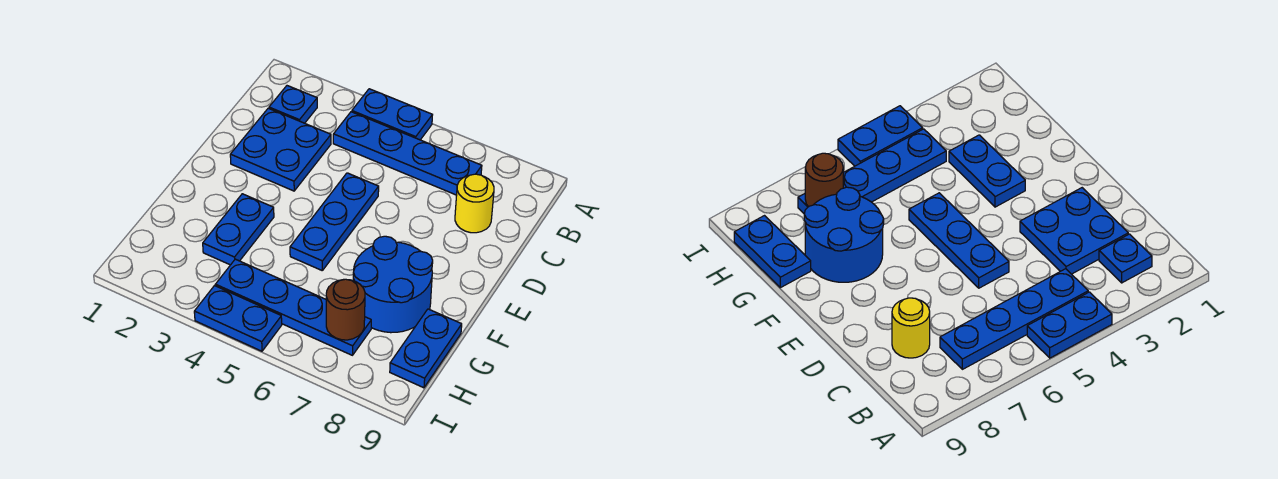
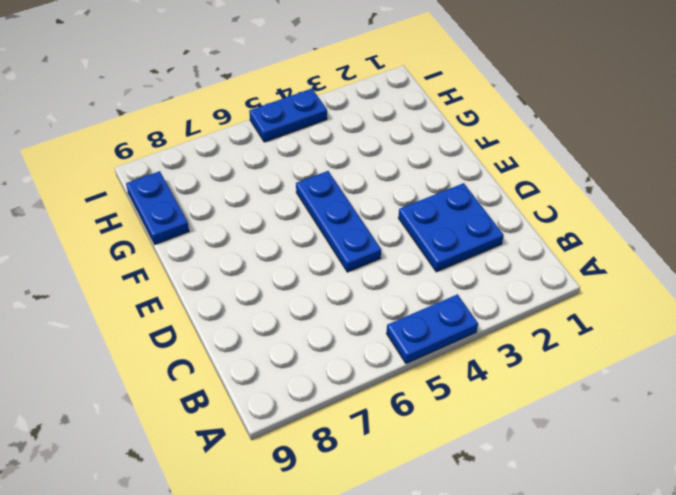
none -> blue 1x1 plate [269,86,317,123]
none -> blue 1x4 plate [333,112,482,195]
none -> yellow 1x1 round brick [455,174,494,233]

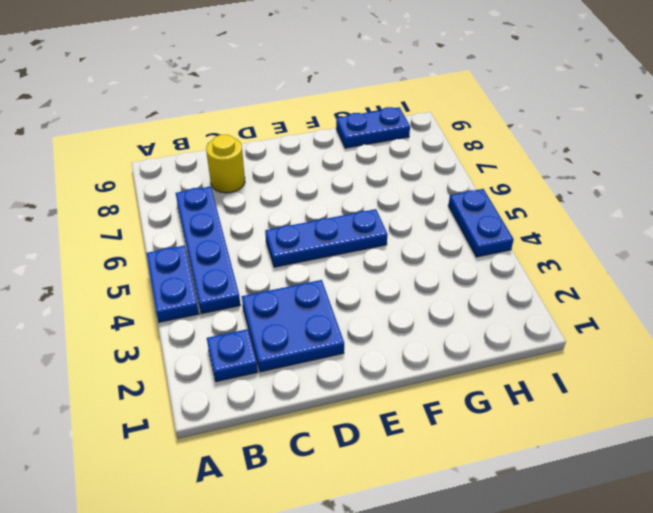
none -> blue 1x2 plate [203,194,274,265]
none -> blue 2x2 round brick [353,236,433,333]
none -> blue 1x4 plate [215,259,371,355]

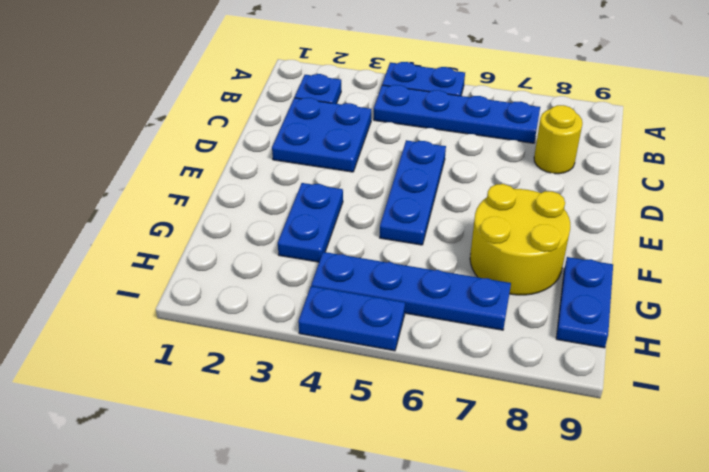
yellow 2x2 round brick [470,184,570,295] -> blue 2x2 round brick [353,236,433,333]
none -> brown 1x1 round brick [326,279,365,340]

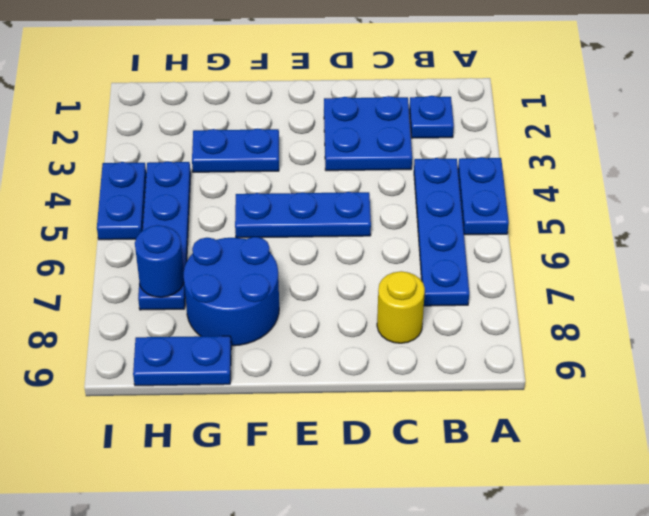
blue 1x1 round brick [135,225,184,297] -> brown 1x1 round brick [326,279,365,340]

